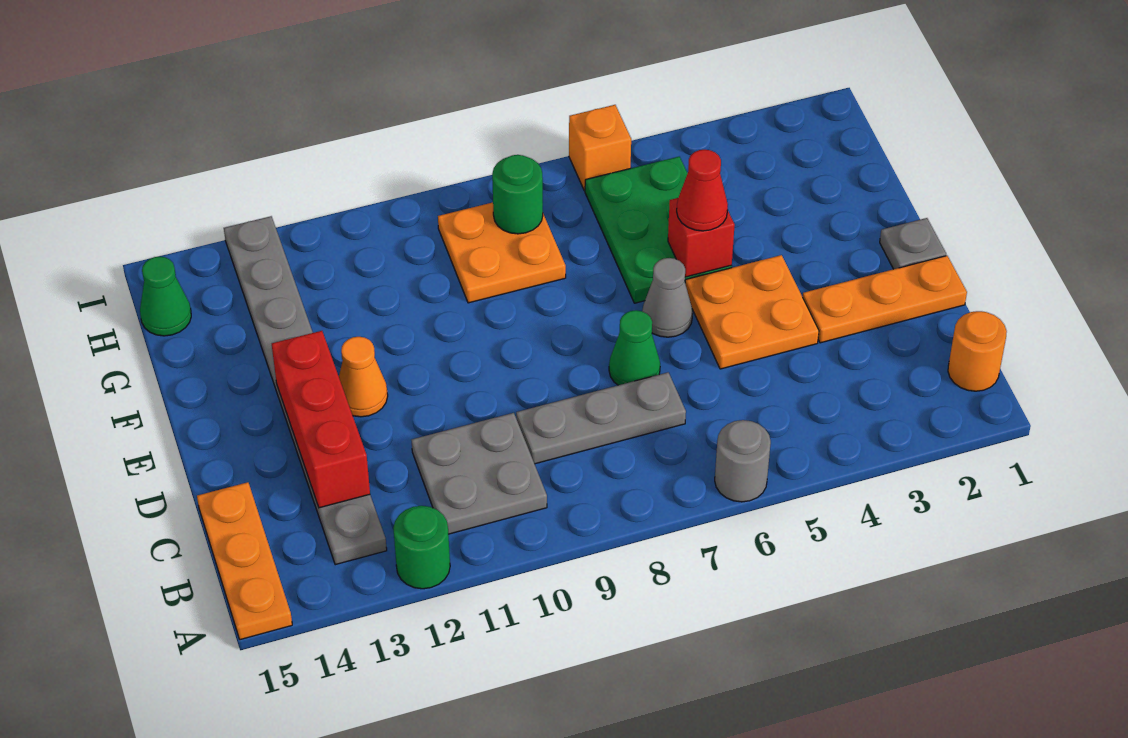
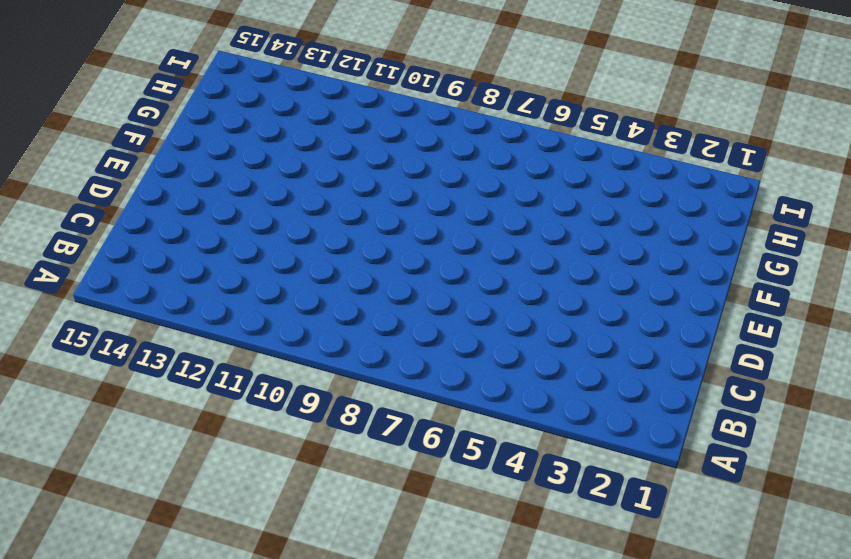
none -> grey 1x1 round brick [715,420,771,502]
none -> green 1x1 round brick [393,506,450,589]
none -> orange 1x3 plate [197,482,292,640]

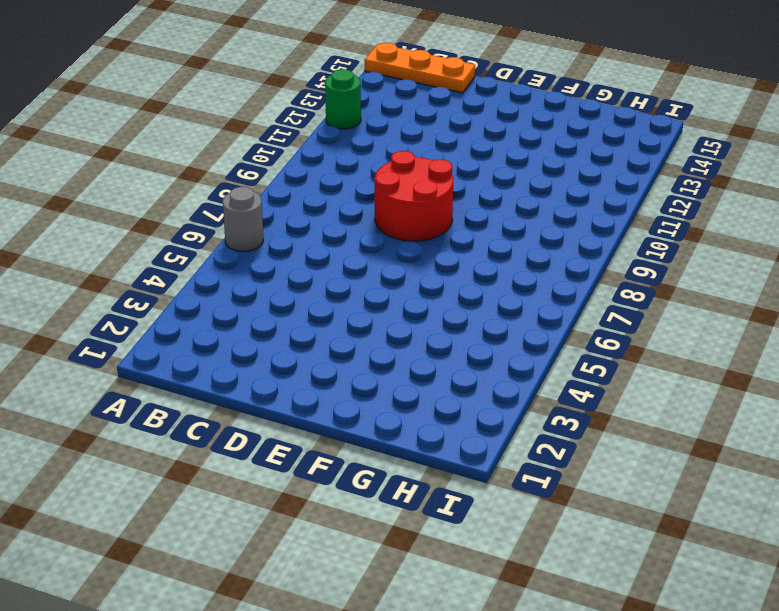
red 2x2 round brick [375,151,453,241] -> none
none -> orange 1x1 round brick [948,311,1007,391]
none -> grey 2x2 plate [412,413,547,534]
none -> grey 1x8 plate [224,216,387,565]

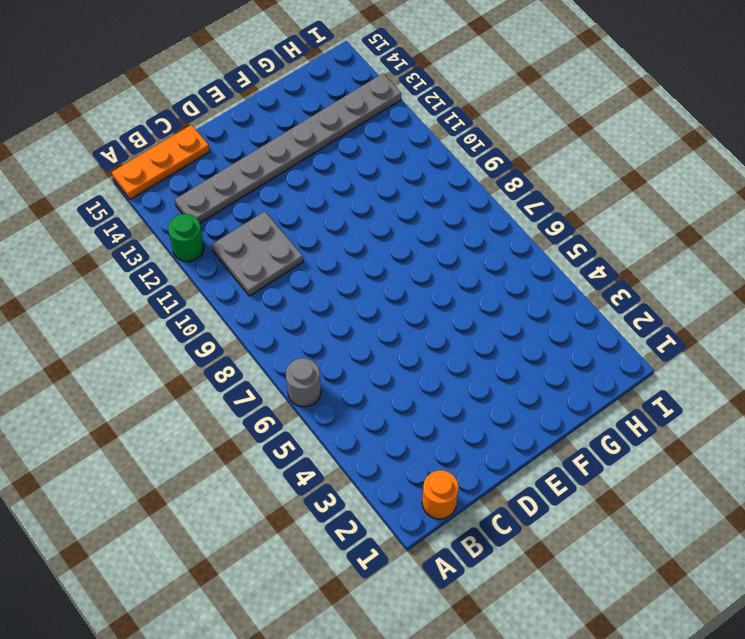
none -> grey 1x3 plate [516,372,686,464]
none -> orange 1x3 plate [803,256,967,343]
none -> orange 2x2 plate [685,255,819,369]

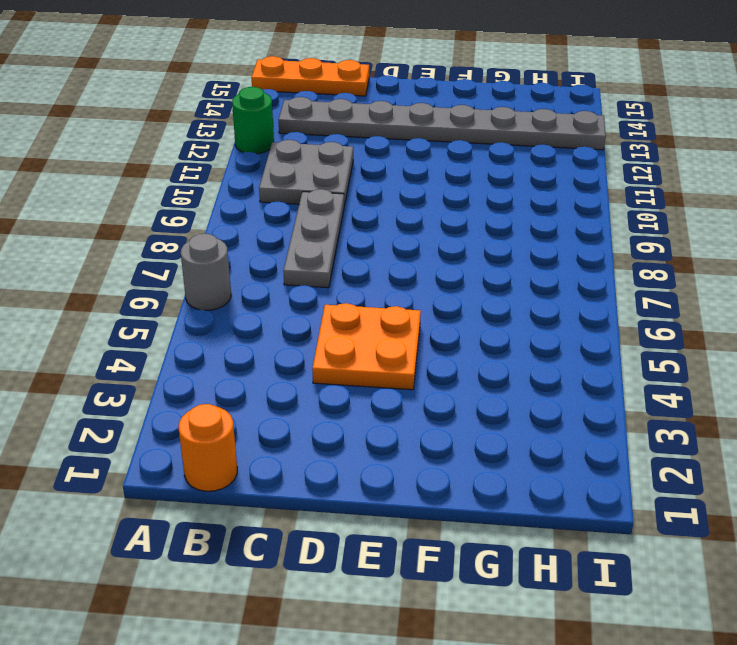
none -> orange 1x3 plate [803,256,967,343]
none -> green 1x1 cone [609,310,660,385]
none -> grey 1x1 plate [880,218,946,269]

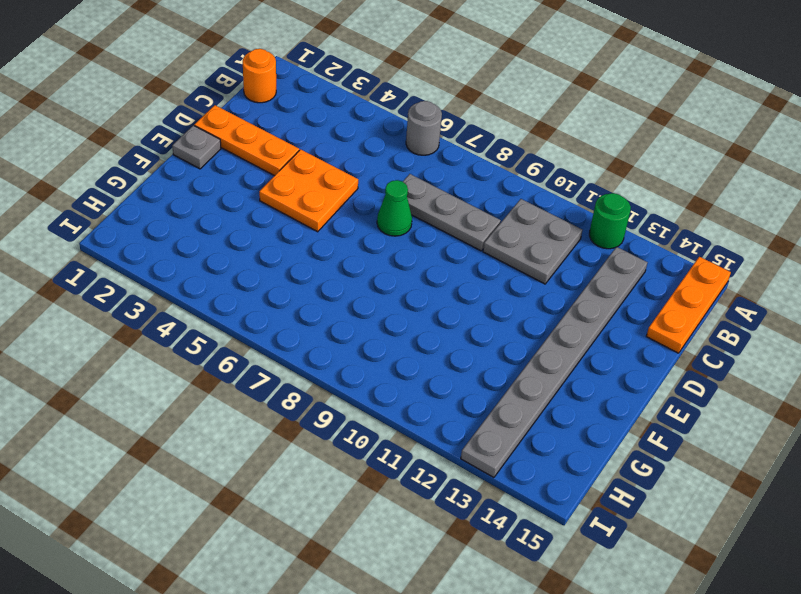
none -> grey 1x1 cone [642,258,693,337]
none -> orange 1x1 cone [339,337,388,417]
none -> green 2x3 plate [585,157,732,303]

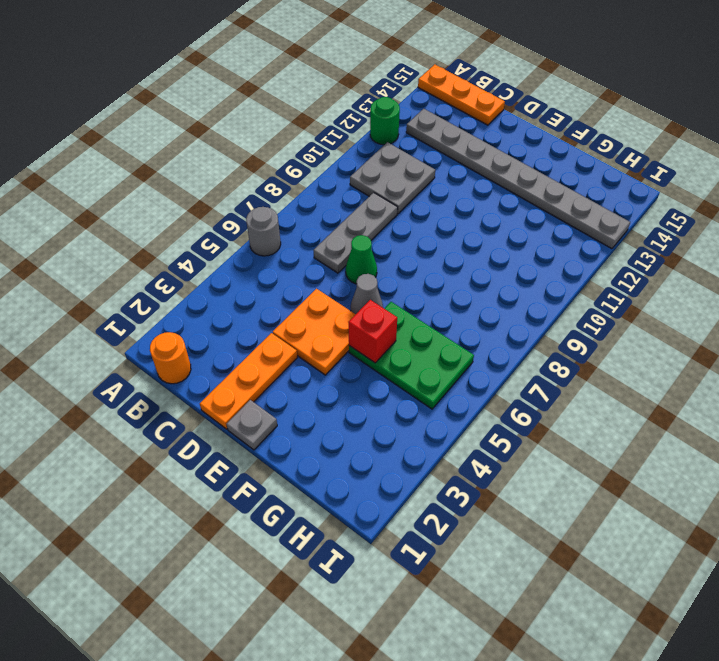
none -> orange 1x1 cone [339,337,388,417]
none -> orange 2x2 plate [438,202,566,303]
none -> green 1x1 cone [140,257,191,336]

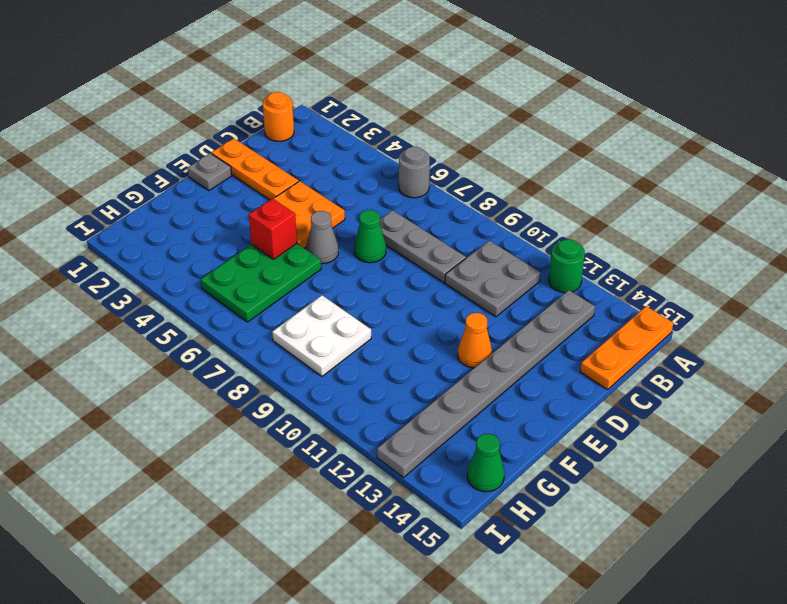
white 2x2 plate [272,295,371,376] -> orange 2x2 plate [438,202,566,303]
none -> orange 1x1 brick [569,105,631,191]
none -> red 1x3 brick [272,331,370,508]
none -> green 1x1 round brick [492,155,543,234]

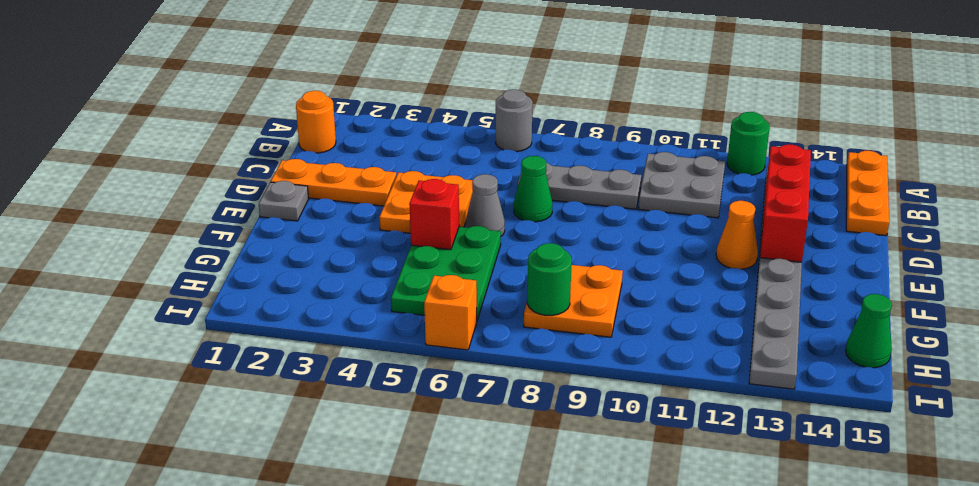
none -> red 1x1 cone [677,150,728,231]

